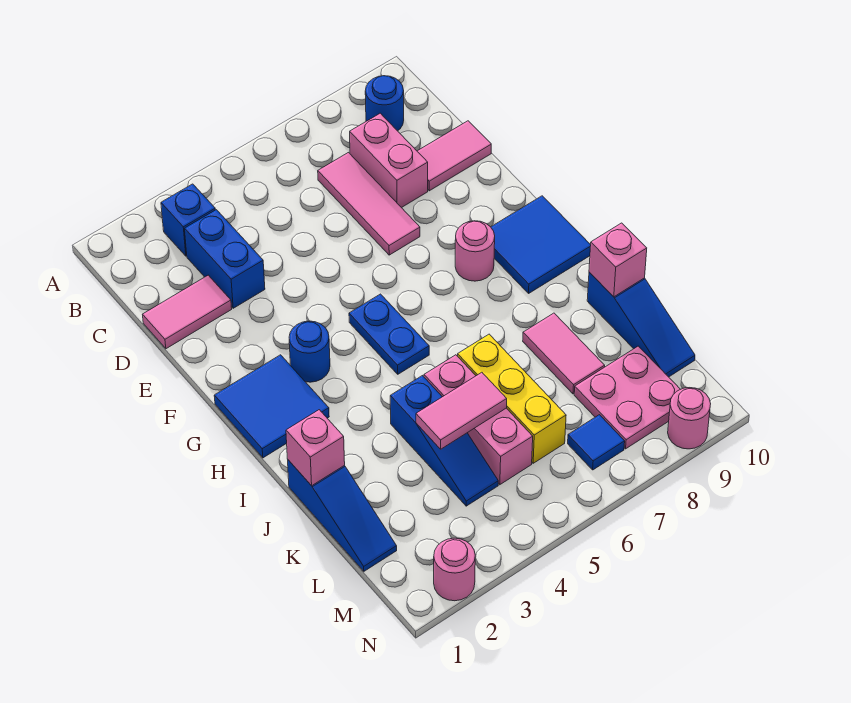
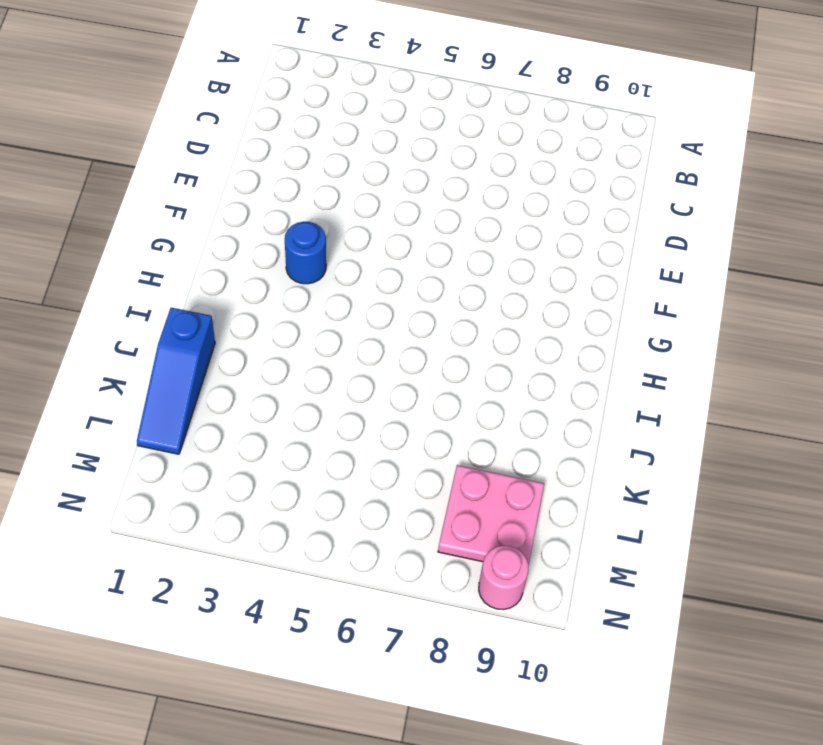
none -> blue 1x1 brick [161,184,215,256]
none -> blue 1x1 round brick [365,76,404,131]
none -> blue 1x2 brick [185,210,265,308]

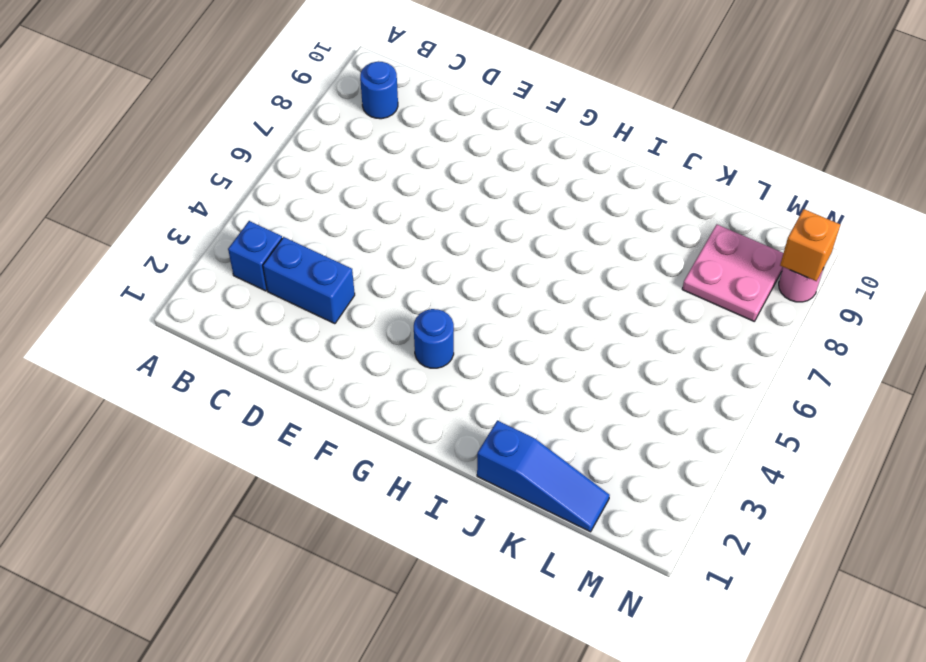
orange 1x1 brick [780,209,840,281] -> none
none -> pink 1x3 tile [318,153,420,255]
none -> pink 1x2 brick [350,113,428,208]
none -> pink 1x2 tile [143,275,232,349]

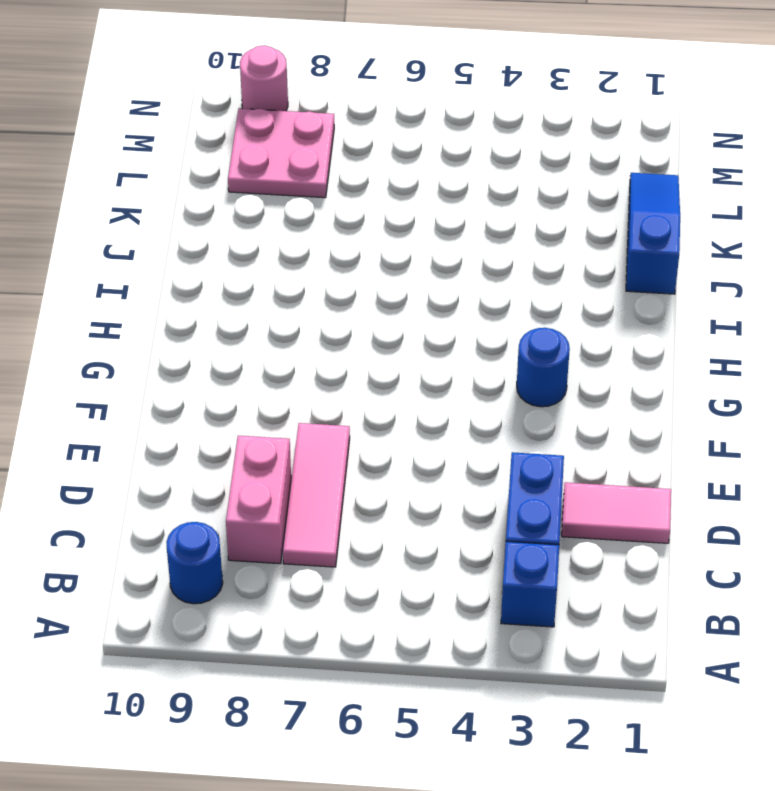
none -> pink 1x2 tile [417,121,491,191]
none -> blue 2x2 tile [214,355,329,458]
none -> blue 1x2 plate [349,294,429,374]

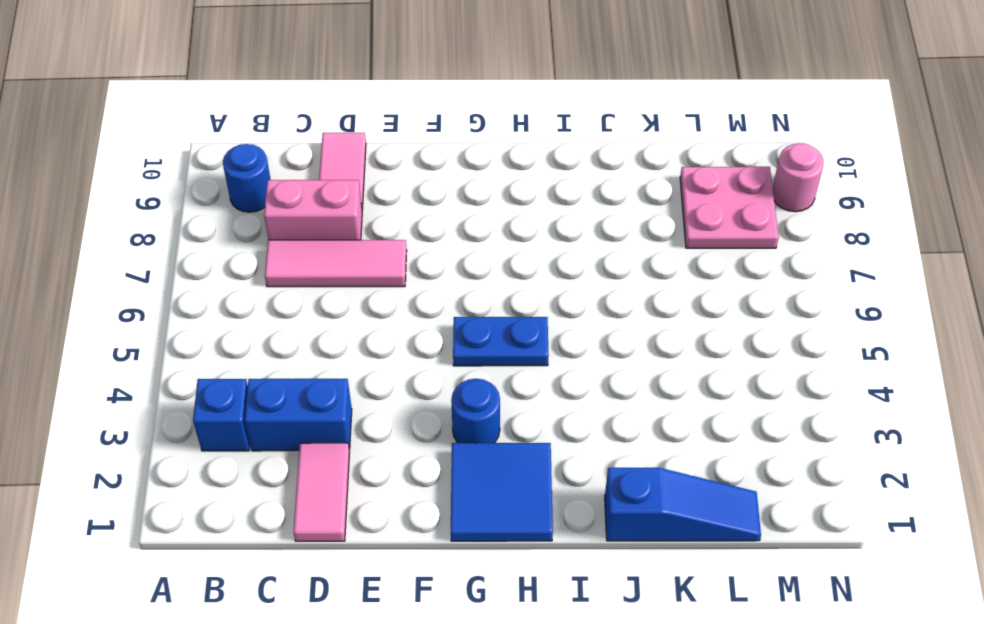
none -> pink 1x1 round brick [455,221,495,281]
none -> blue 2x2 tile [491,196,591,293]
none -> blue 1x3 slope [390,376,498,506]

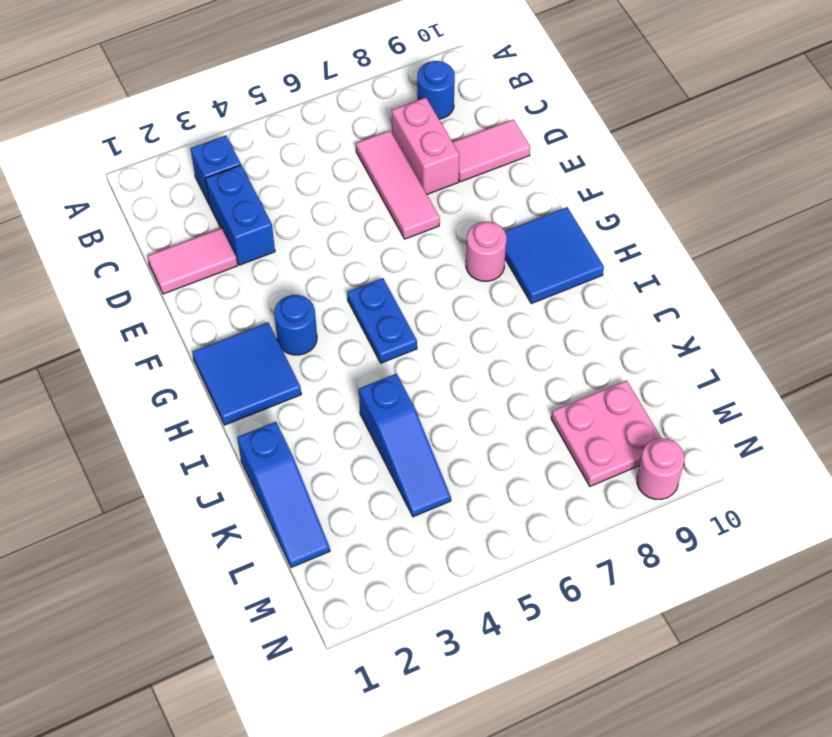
none -> pink 1x3 brick [424,355,533,484]
none -> yellow 1x3 brick [458,334,566,463]
none -> pink 1x2 tile [523,313,605,394]

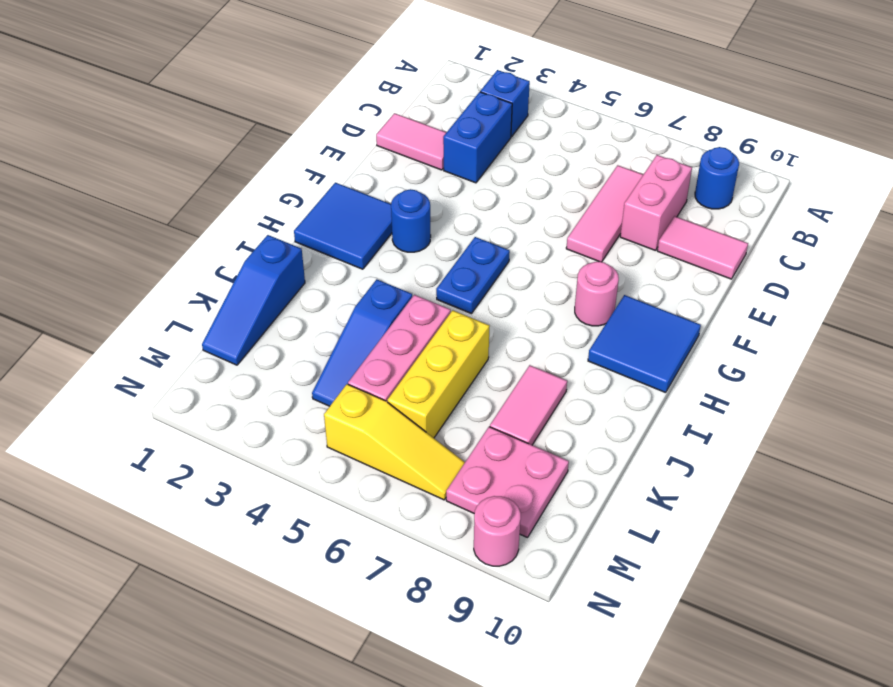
yellow 1x3 slope [324,384,465,500] -> blue 1x1 tile [568,415,625,470]
none -> blue 1x3 slope [587,272,695,377]
none -> pink 1x1 round brick [434,538,475,601]
none -> pink 1x1 brick [286,410,345,486]

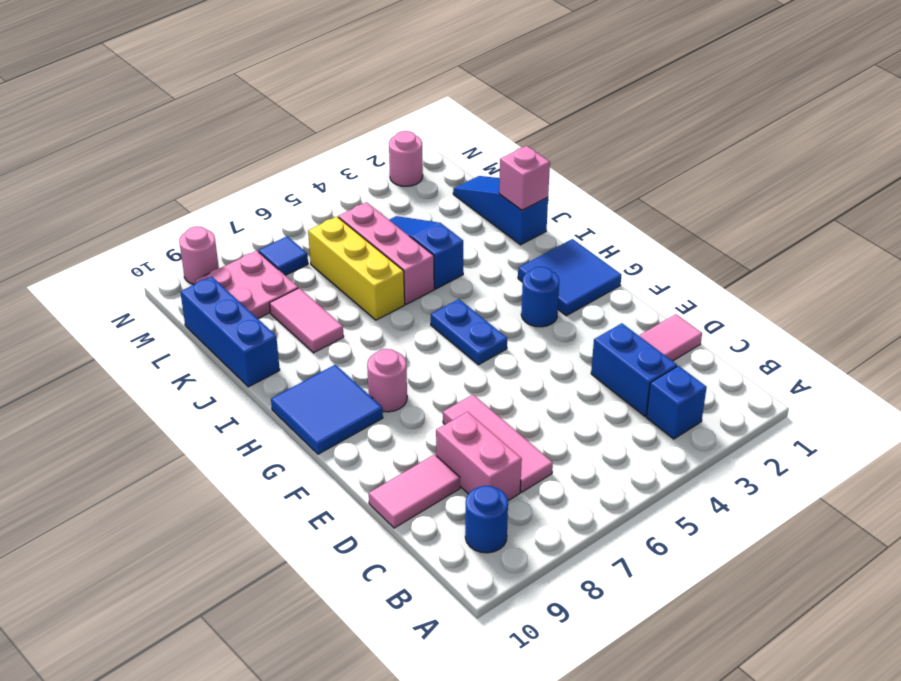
blue 1x3 brick [180,276,280,387] -> blue 1x3 slope [587,272,695,377]
none -> pink 1x1 brick [589,223,647,297]
none -> pink 1x2 tile [416,372,507,449]

